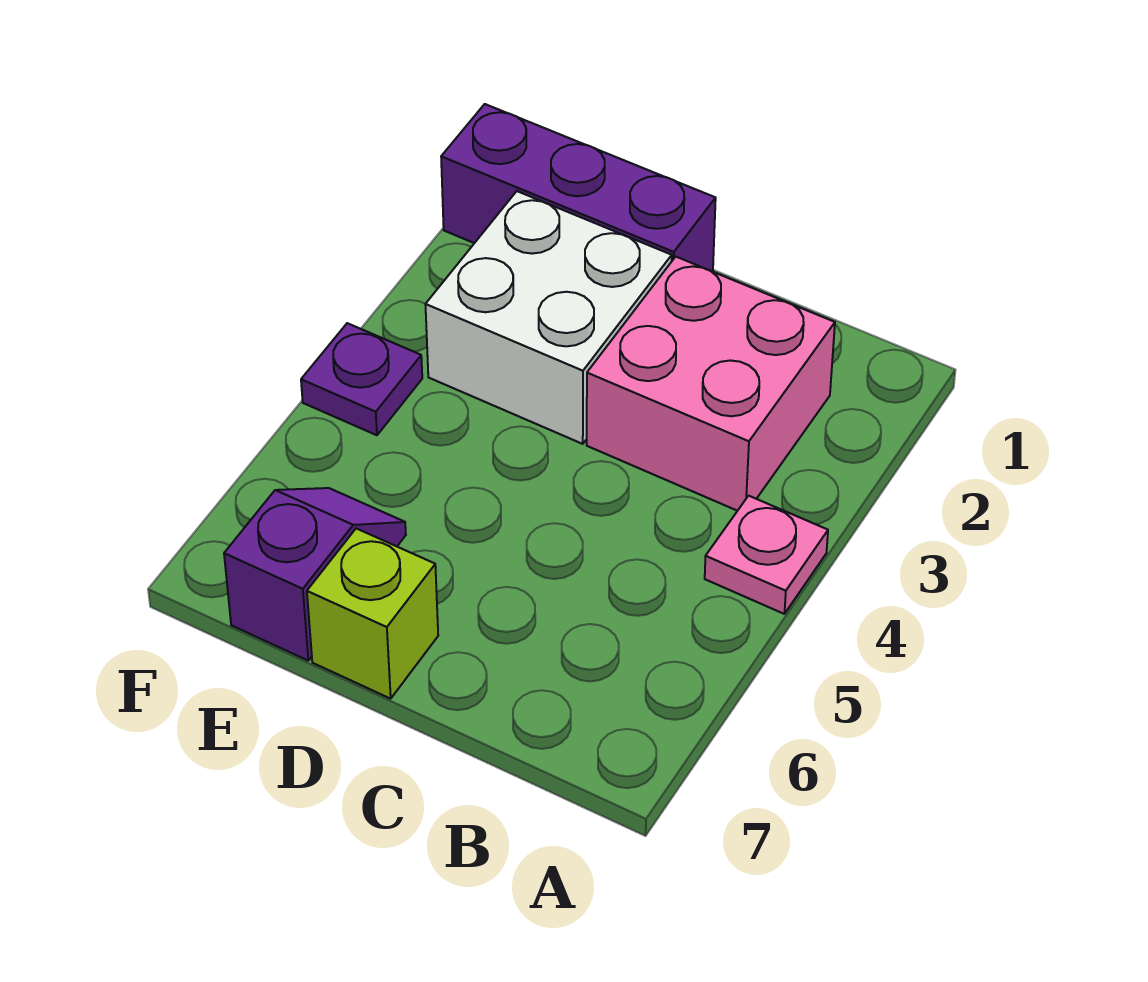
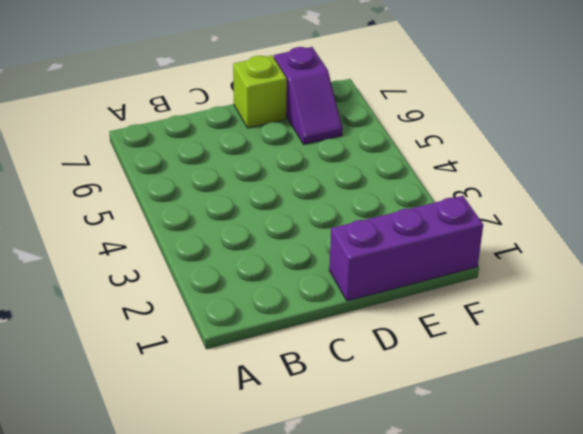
none -> pink 1x1 plate [705,496,828,614]
none -> pink 2x2 brick [587,257,835,511]

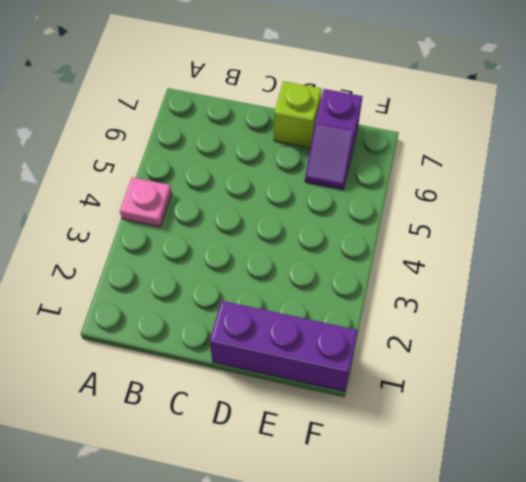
none -> pink 2x2 brick [587,257,835,511]
none -> white 2x2 brick [425,191,672,444]

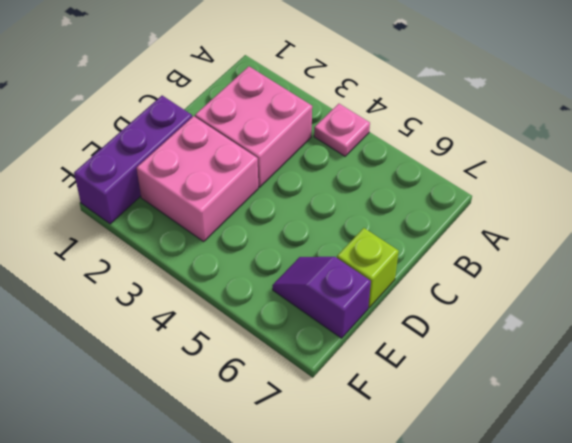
pink 2x2 brick [137,116,258,241] -> white 2x2 brick [425,191,672,444]
none -> purple 1x1 plate [301,323,422,435]

